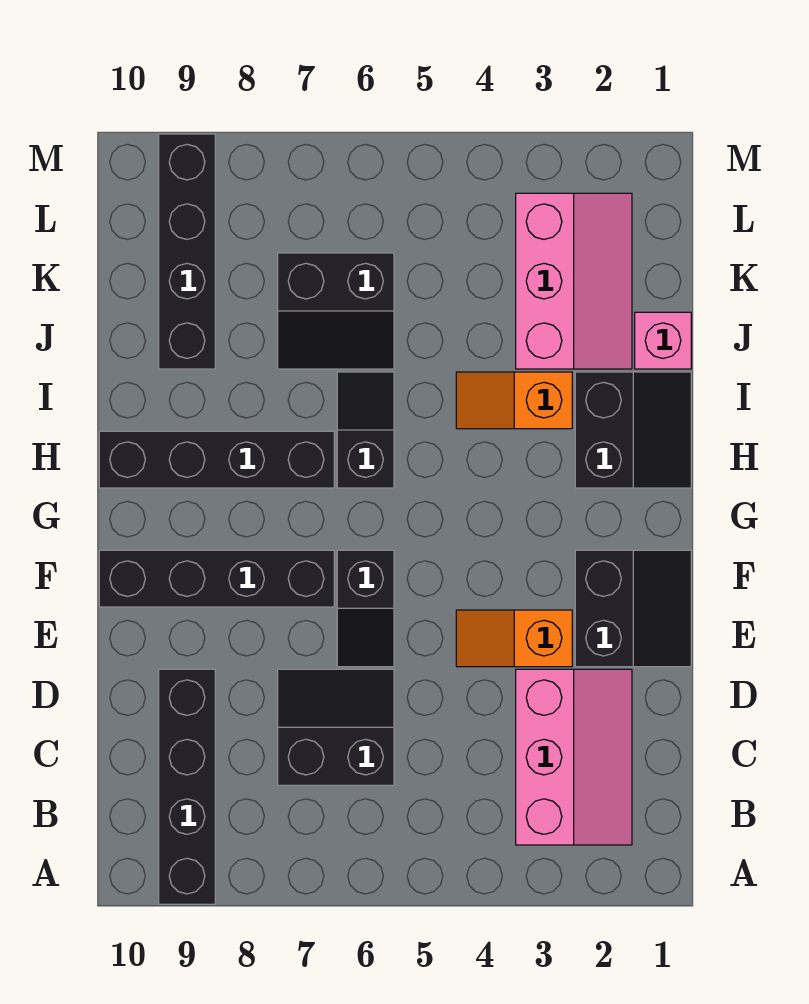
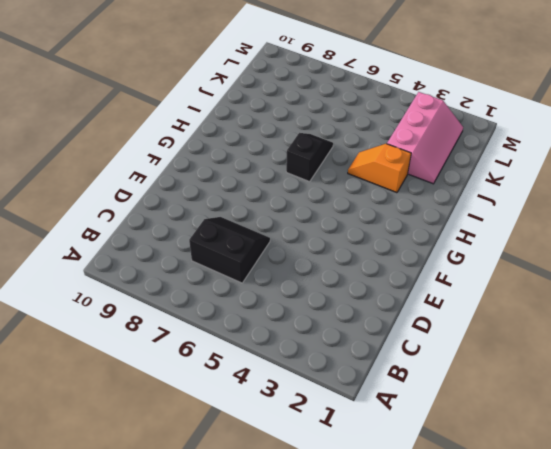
none -> black 1x4 brick [159,669,215,904]
none -> pink 2x3 slope [516,669,632,845]
none -> black 2x2 slope [575,550,691,667]

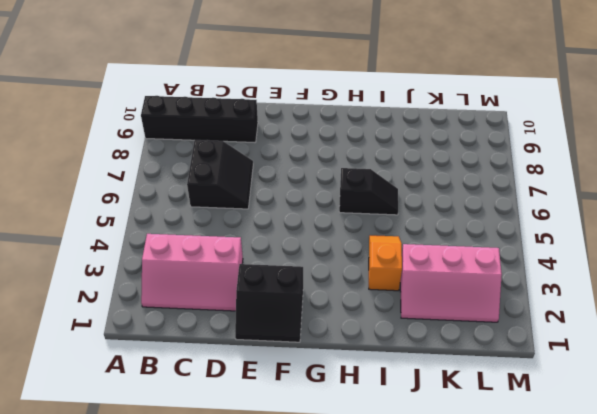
none -> orange 1x2 slope [456,610,572,667]
none -> black 1x2 slope [337,550,394,667]
none -> black 1x4 brick [99,550,334,607]

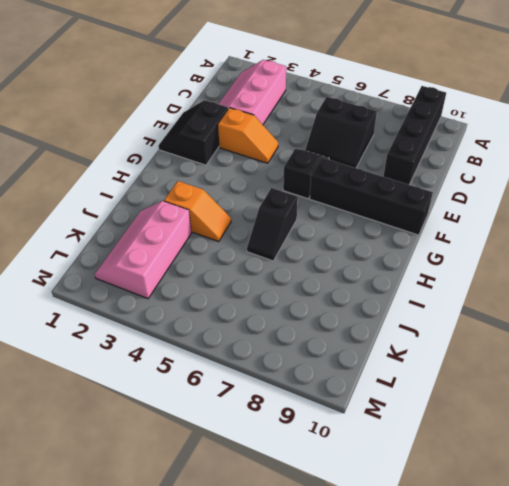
none -> black 2x2 slope [575,372,691,488]
none -> black 1x4 brick [99,431,334,488]
none -> pink 1x1 brick [635,312,691,369]

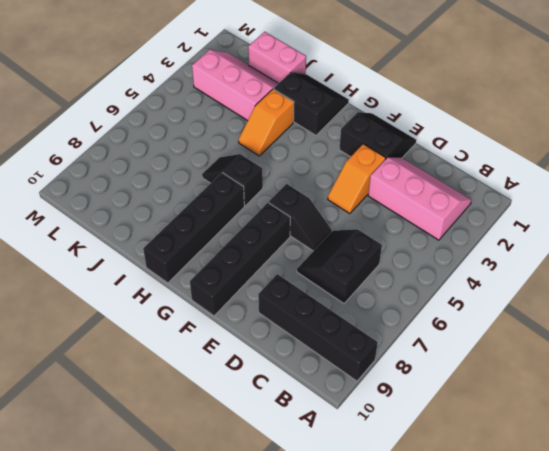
pink 1x2 brick [248,32,306,83] -> pink 1x1 brick [635,312,691,369]
none -> black 2x2 slope [278,253,394,369]
none -> black 1x4 brick [159,134,215,369]

